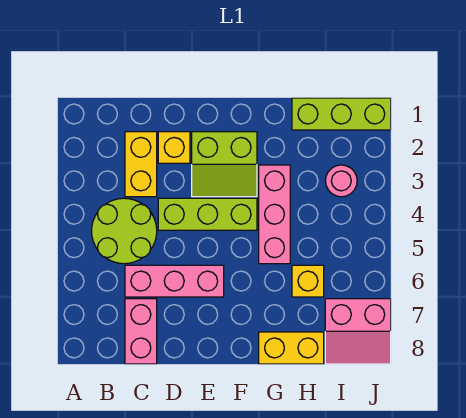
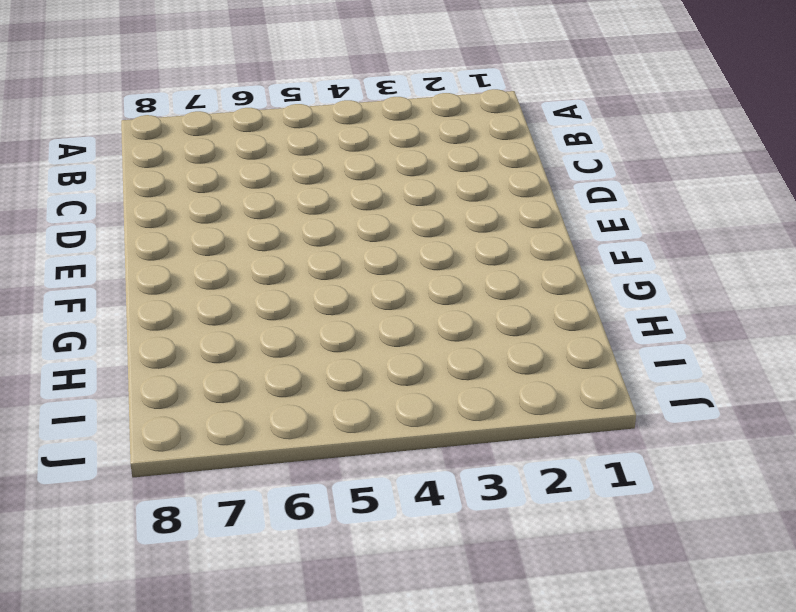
none -> lime 2x2 round brick [92,198,157,264]
none -> yellow 1x2 brick [125,132,157,197]
none -> pink 1x3 brick [125,265,224,297]

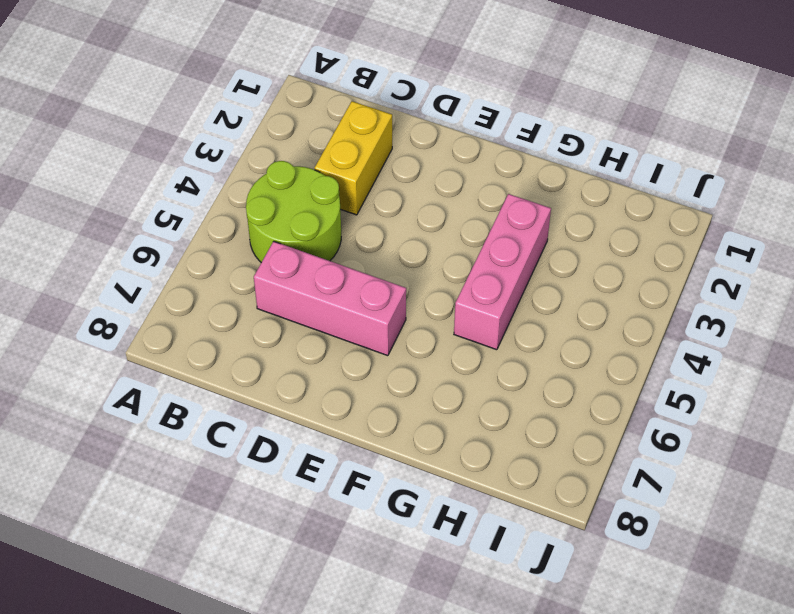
none -> pink 1x2 brick [125,299,157,364]
none -> yellow 1x1 brick [158,132,190,163]
none -> lime 1x3 brick [158,198,257,230]

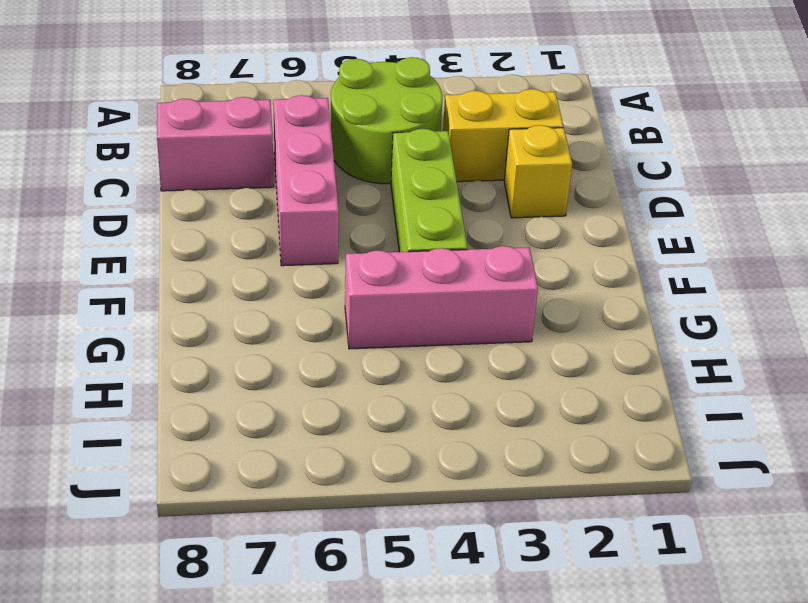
none -> lime 2x2 slope [192,132,257,197]
none -> yellow 1x2 brick [259,332,324,364]
none -> lime 1x3 brick [292,98,391,130]

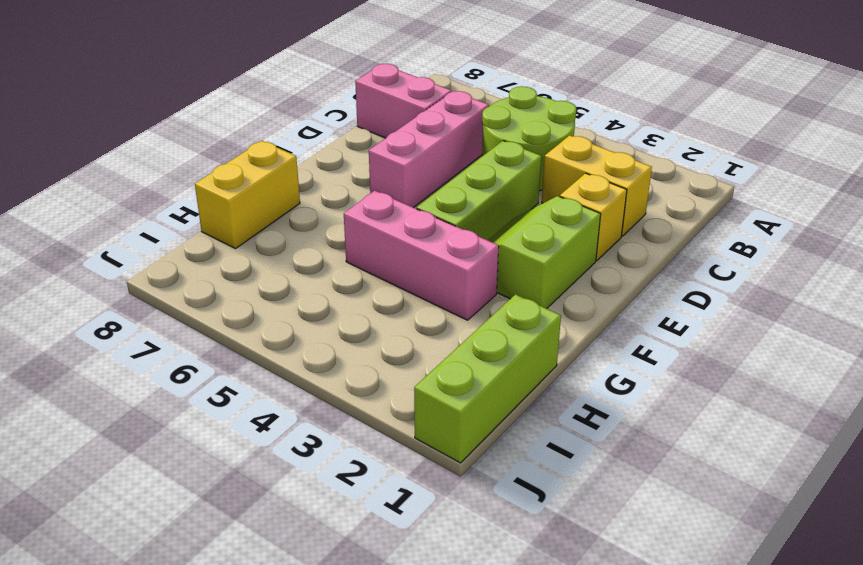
none -> yellow 1x1 brick [292,265,324,297]
none -> pink 1x1 round brick [325,165,357,197]
none -> pink 2x2 slope [325,299,391,364]

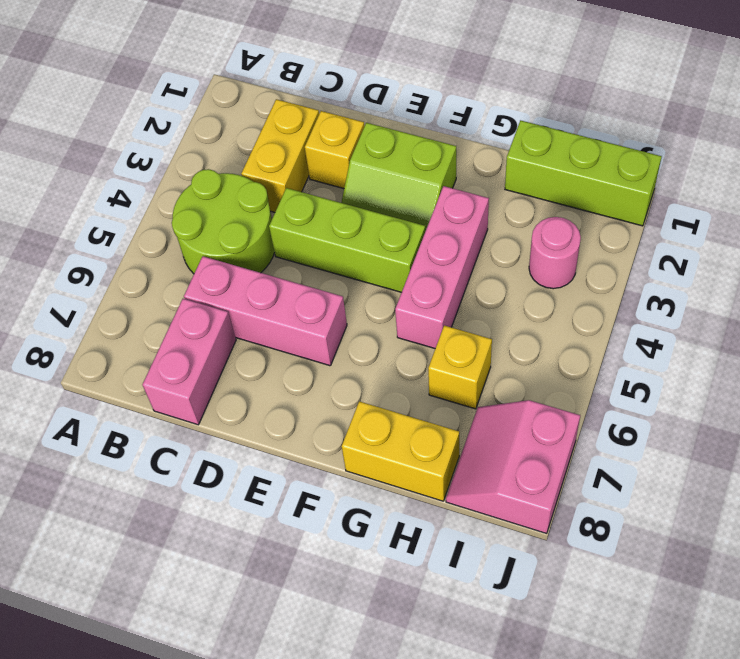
pink 2x2 slope [446,400,580,533] -> pink 2x2 slope turned to [325,299,391,364]

